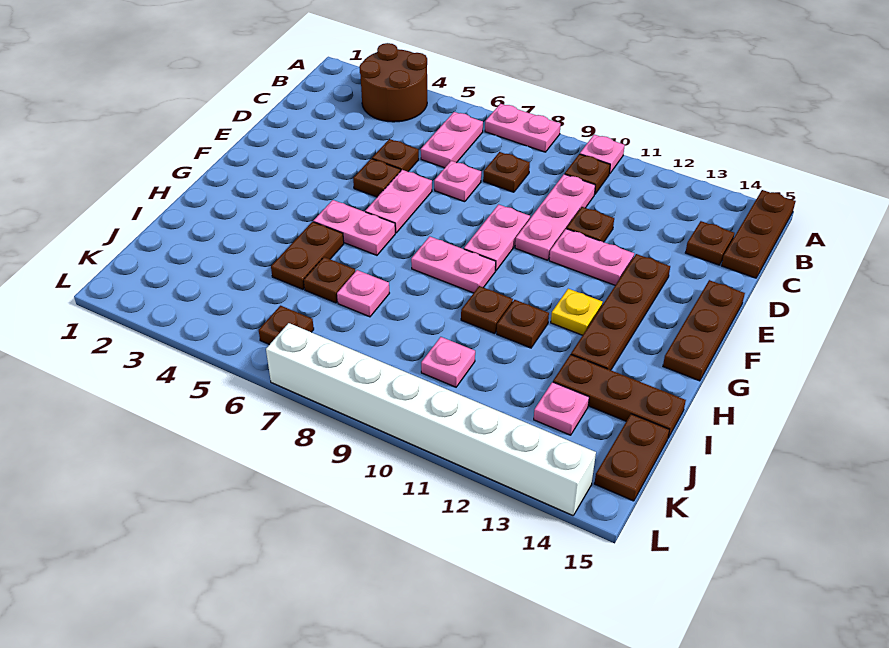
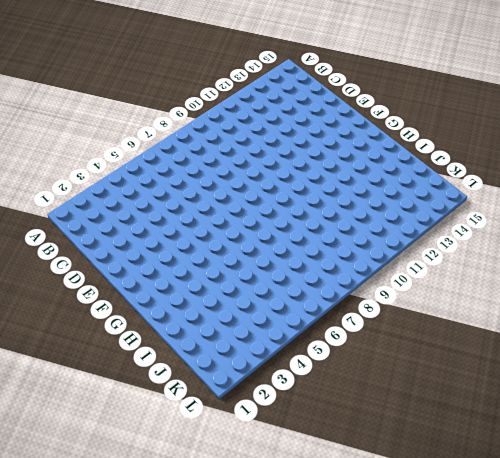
none -> brown 2x2 round brick [359,43,427,122]
none -> pink 1x2 plate [485,104,561,152]
none -> pink 1x1 plate [580,135,625,174]
none -> brown 1x3 plate [721,190,796,278]

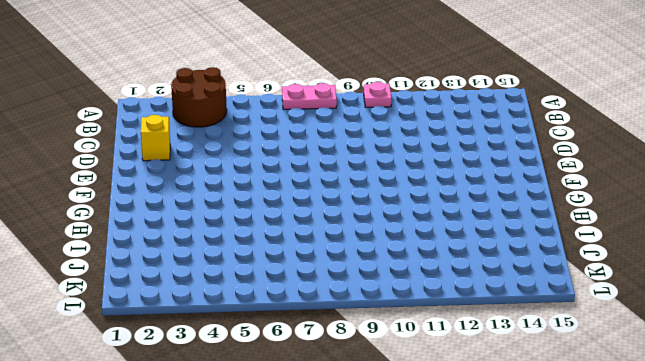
yellow 1x1 brick [141,115,170,161] -> none
none -> brown 1x3 plate [721,190,796,278]
none -> pink 1x2 plate [421,112,483,168]
none -> brown 1x1 plate [565,154,610,194]
none -> brown 1x1 plate [483,152,530,192]

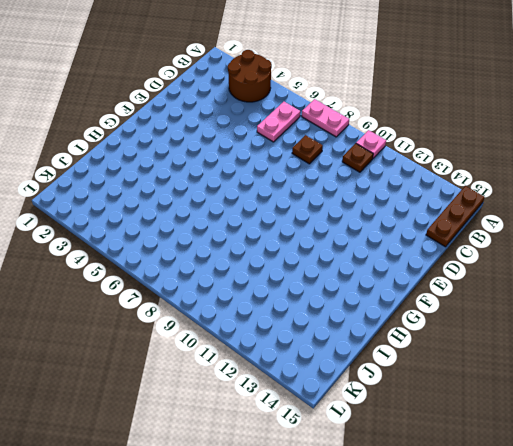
none -> pink 1x3 plate [515,174,595,260]
none -> brown 1x1 plate [685,221,734,265]
none -> brown 1x1 plate [372,139,419,172]
none -> pink 1x1 plate [434,161,481,202]

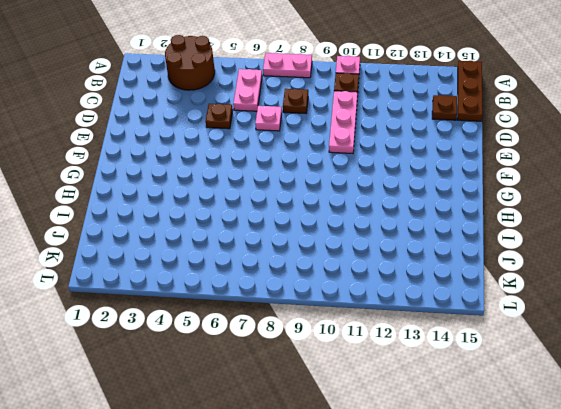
none -> brown 1x1 plate [567,207,614,242]
none -> brown 1x1 plate [353,159,401,197]
none -> pink 1x2 plate [365,170,432,233]
none -> pink 1x2 plate [464,204,530,271]

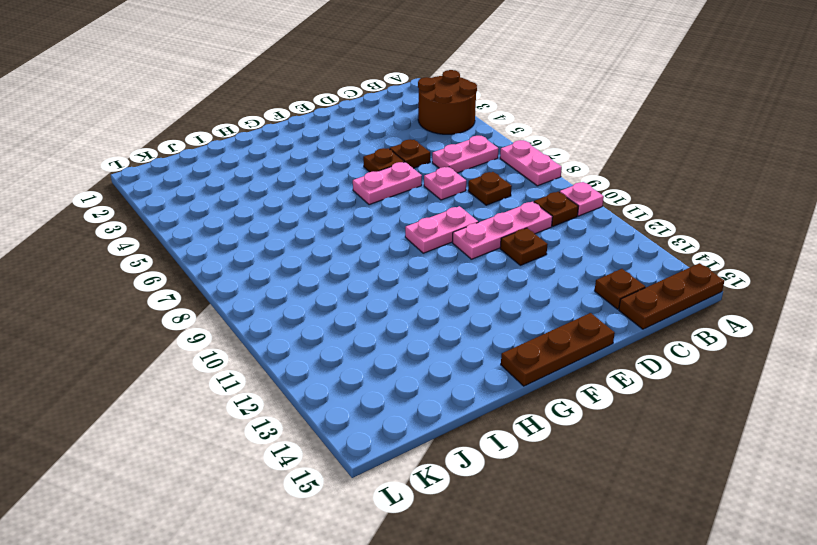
none -> pink 1x2 plate [549,229,634,285]
none -> brown 1x4 plate [571,254,670,370]
none -> pink 1x2 plate [313,200,395,255]
none -> pink 1x2 plate [411,236,496,293]

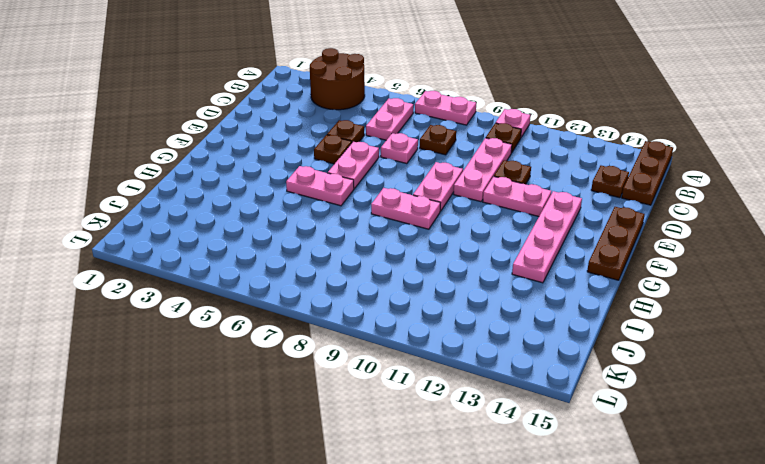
pink 1x4 plate [512,191,582,283] -> brown 1x4 plate [571,254,670,370]
none -> yellow 1x1 plate [551,289,603,335]
none -> brown 1x2 plate [271,222,344,289]
none -> brown 1x1 plate [461,286,513,334]
none -> brown 1x1 plate [497,300,549,348]

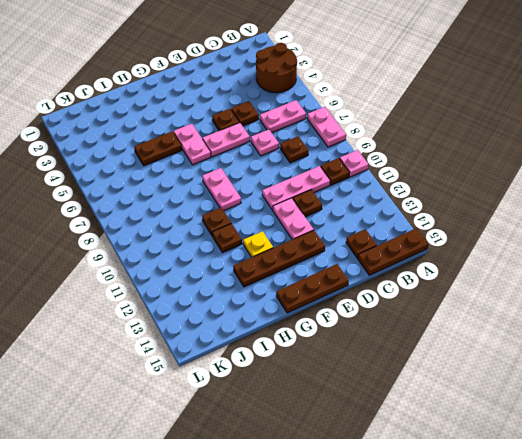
none -> pink 1x2 plate [464,204,530,271]
none -> brown 1x1 plate [304,257,355,303]
none -> pink 1x1 plate [337,270,389,317]
none -> brown 1x3 plate [553,354,686,438]

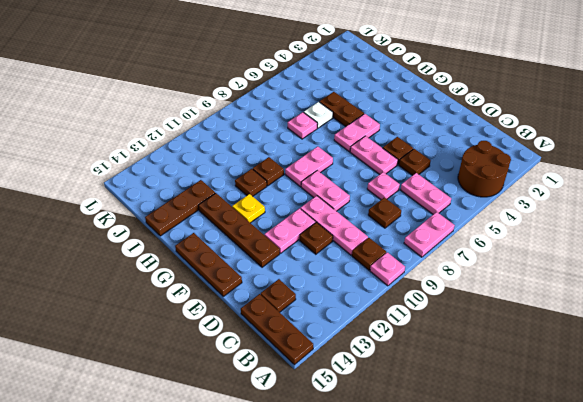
white 1x1 plate [304,102,333,128] -> brown 1x1 plate [304,257,355,303]
none -> pink 1x1 plate [421,337,475,387]
none -> pink 1x1 plate [534,382,589,435]
none -> brown 1x2 plate [594,414,669,501]
none -> brown 1x1 plate [259,306,314,345]

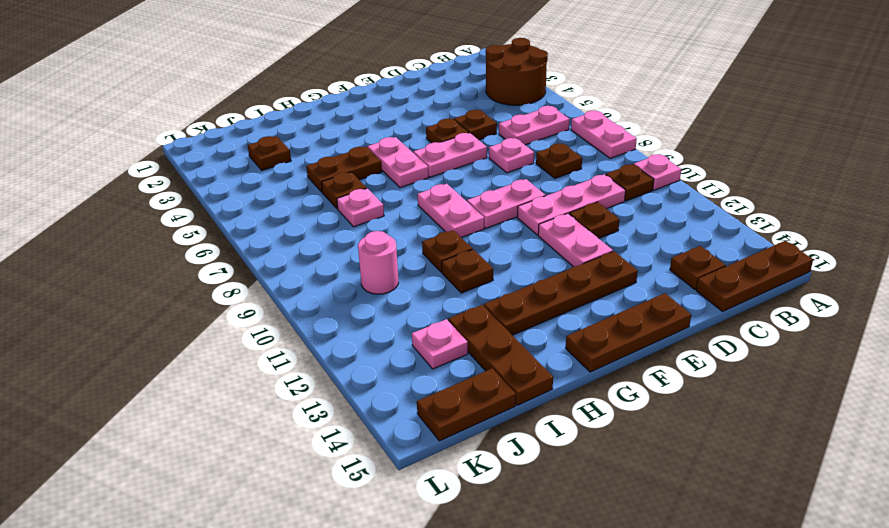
brown 1x1 plate [248,136,291,170] -> brown 1x1 plate moved to [259,306,314,345]
pink 1x1 round brick [358,231,398,294] -> pink 1x1 plate [421,337,475,387]
none -> yellow 1x1 plate [551,289,603,335]
none -> white 1x8 brick [266,323,596,516]

